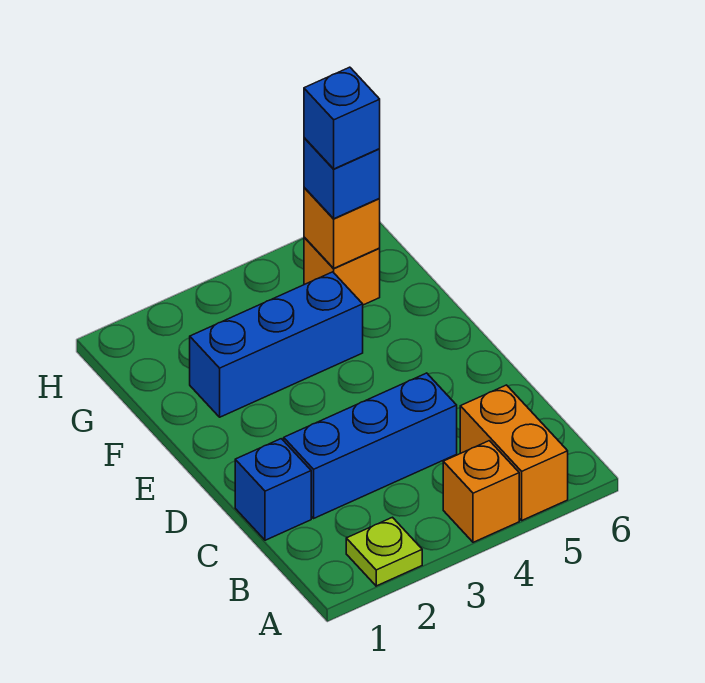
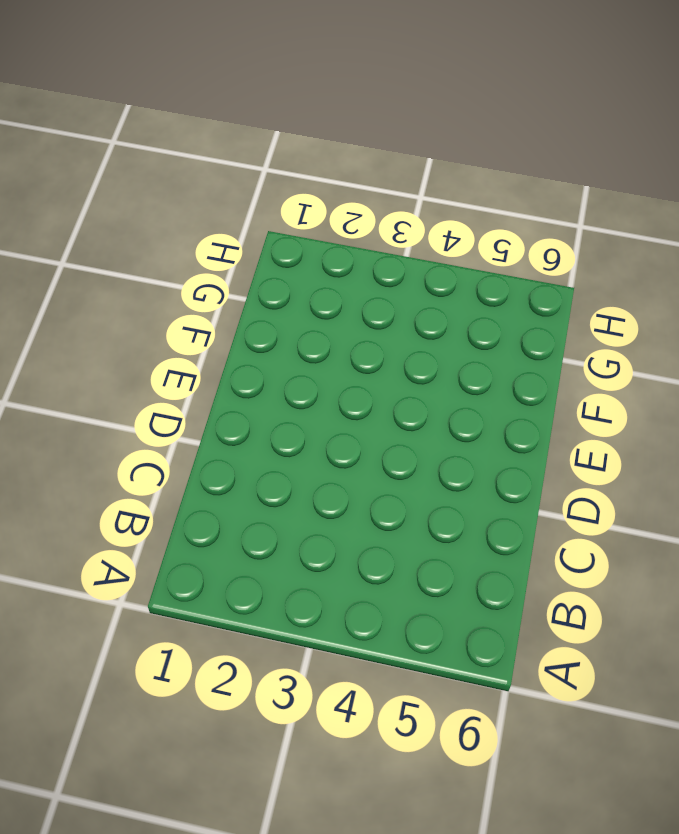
none -> lime 1x1 plate [346,517,422,586]
none -> orange 1x1 brick [443,441,519,542]

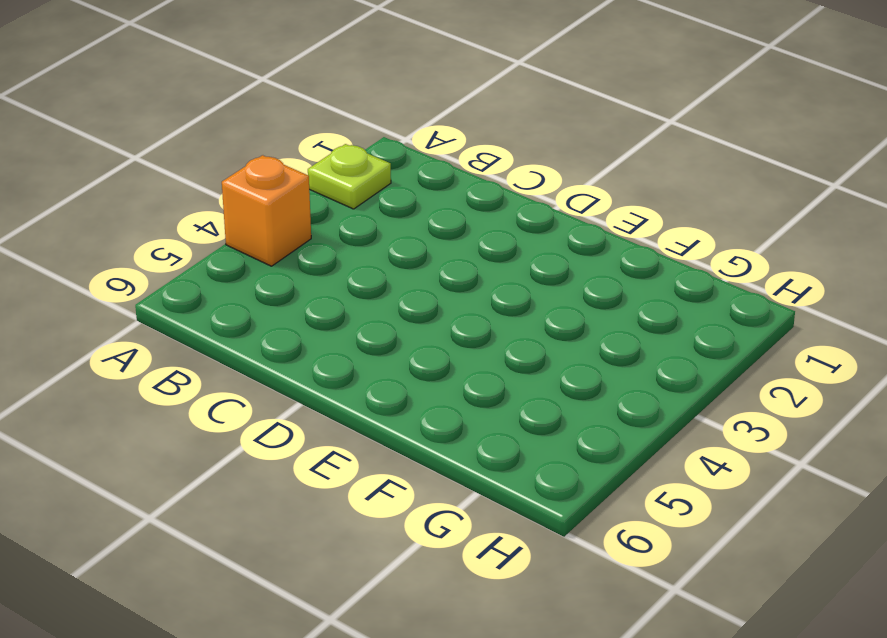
none -> orange 1x2 brick [460,385,568,520]
none -> blue 1x1 brick [235,439,311,540]

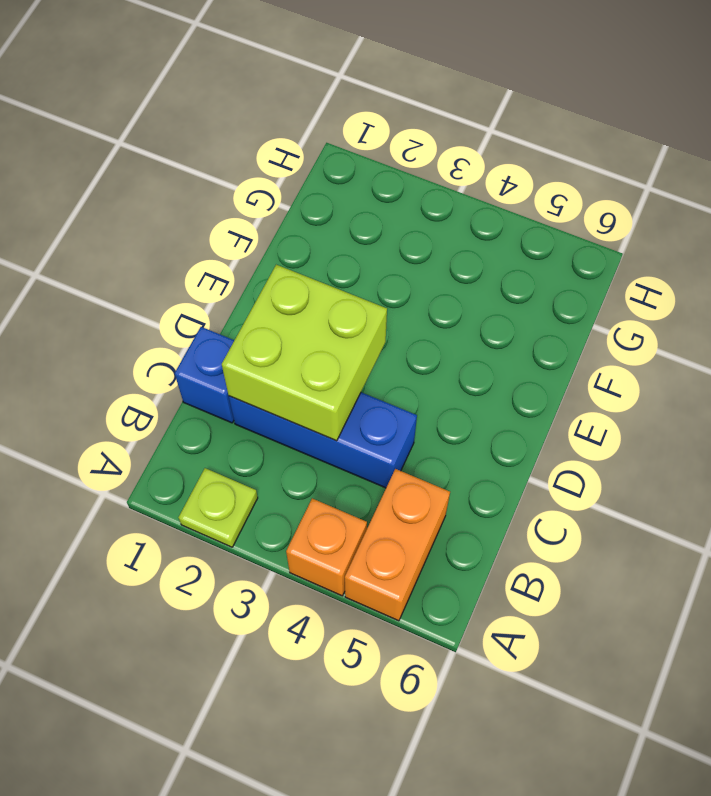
lime 2x2 brick [222,265,387,441] -> none
none -> blue 1x3 brick [190,272,363,417]
none -> orange 1x1 brick [304,237,380,305]

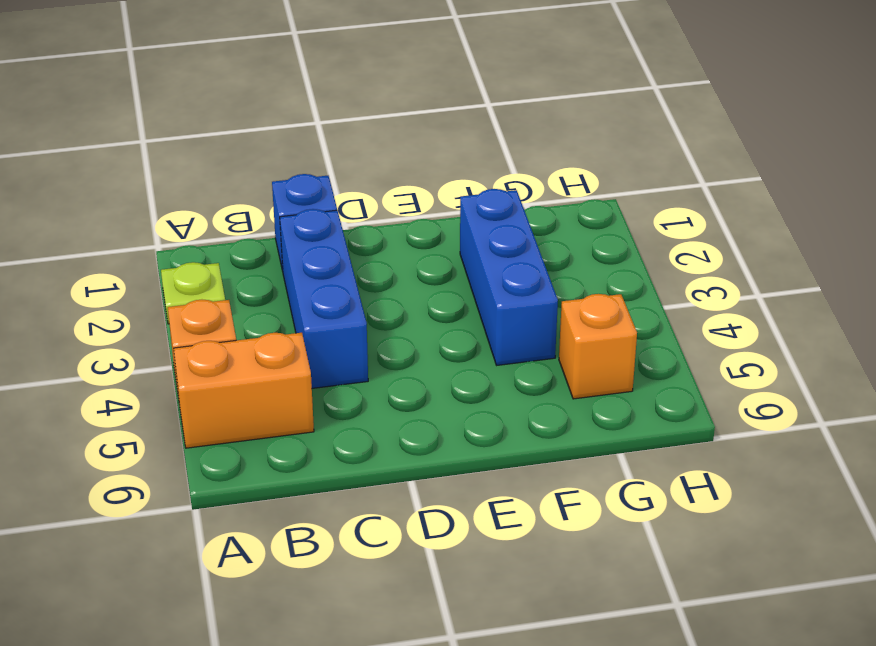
none -> orange 1x1 brick [304,188,380,268]
none -> blue 1x1 brick [304,138,380,219]

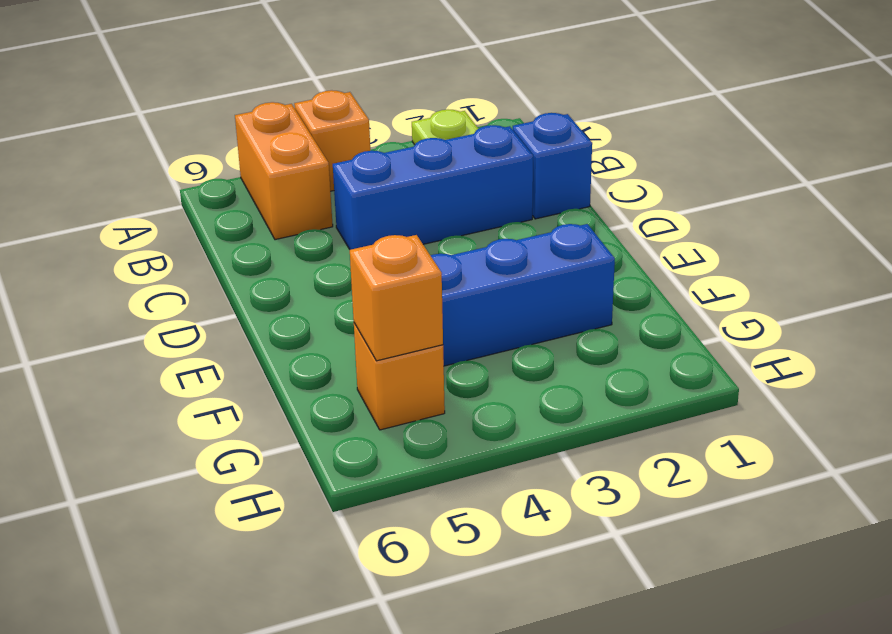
none -> blue 1x1 brick [304,138,380,219]
none -> blue 1x1 brick [304,67,380,169]

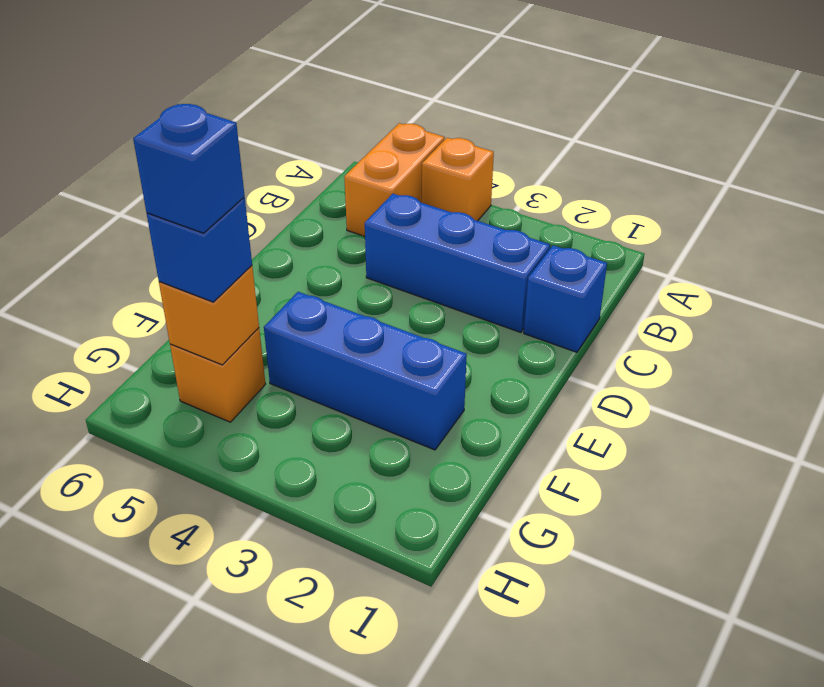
none -> lime 1x1 plate [346,517,422,586]

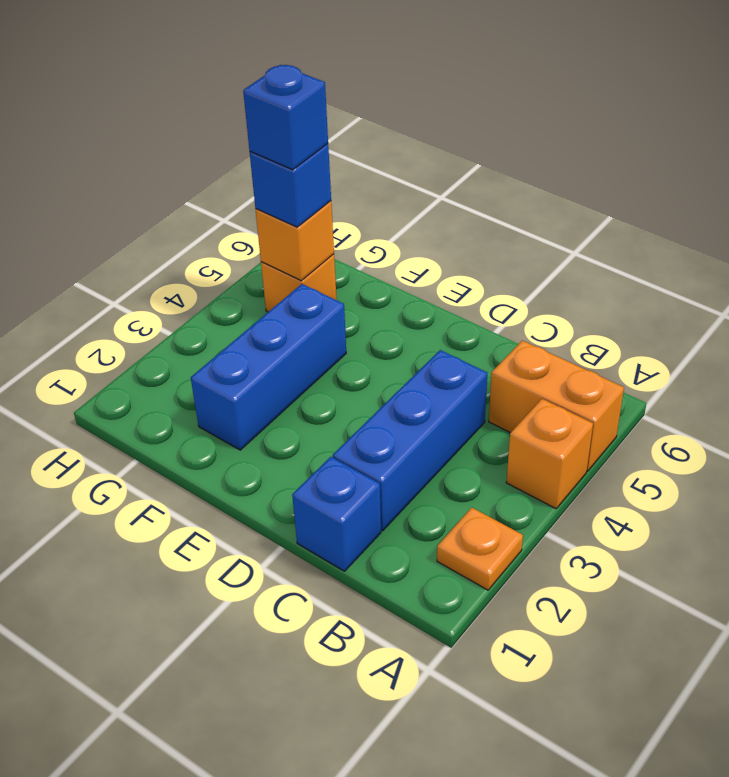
orange 1x1 plate [437,508,523,590] -> lime 1x1 plate [346,517,422,586]

